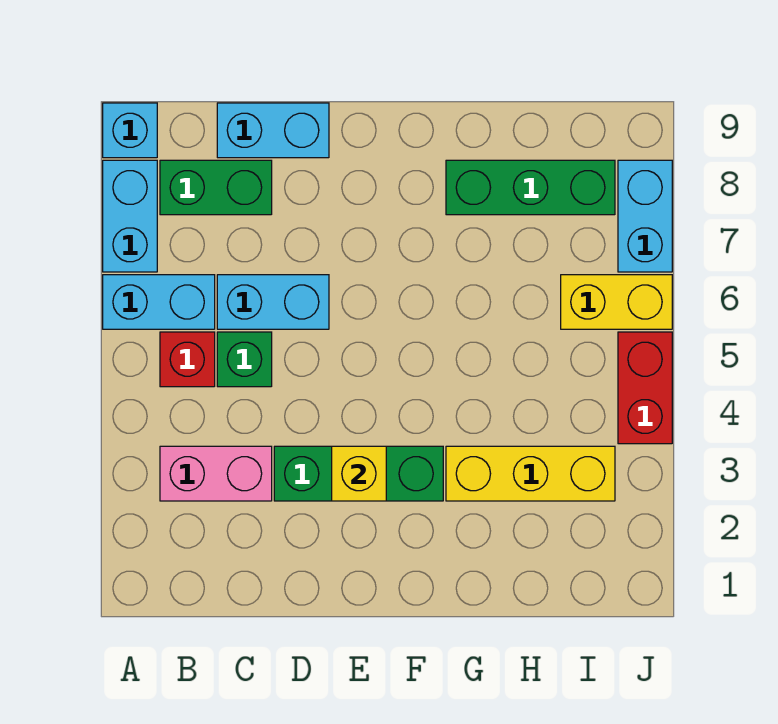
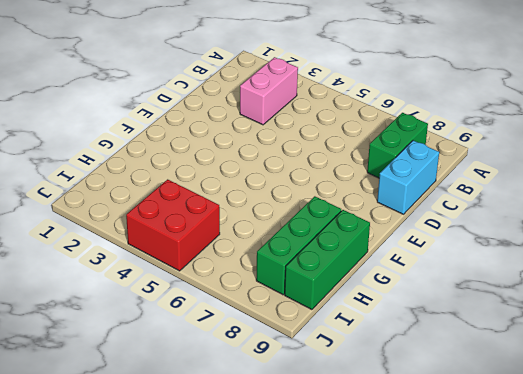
green 1x3 brick [285,210,370,310] -> green 1x3 brick moved to [274,446,443,501]
red 2x2 brick [126,179,220,271] -> red 1x2 brick [618,332,672,444]
none -> cyan 1x2 brick [103,275,215,329]
none -> cyan 1x2 brick [103,160,157,272]
none -> cyan 1x1 brick [103,103,157,158]

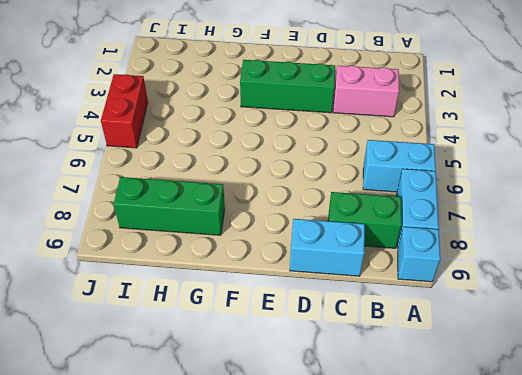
none -> red 1x1 brick [160,332,215,387]
none -> green 1x1 brick [217,332,272,387]
none -> cyan 1x2 brick [217,275,329,329]

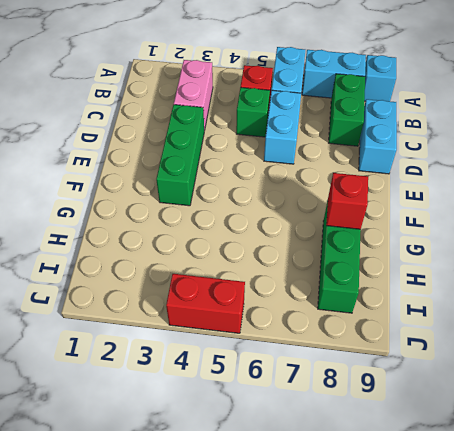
red 1x1 brick [326,173,368,229] -> none
none -> yellow 1x3 brick [446,446,615,501]
none -> yellow 1x2 brick [561,275,672,329]
none -> cyan 1x2 brick [618,160,672,272]

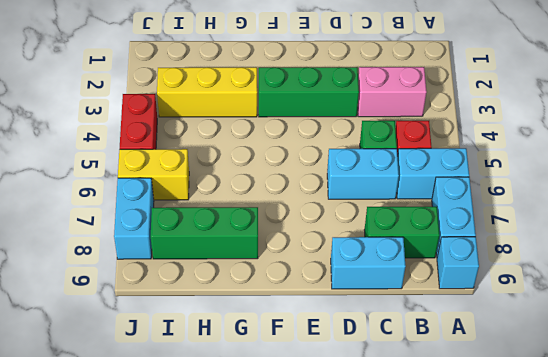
none -> yellow 1x1 brick [332,446,386,501]

